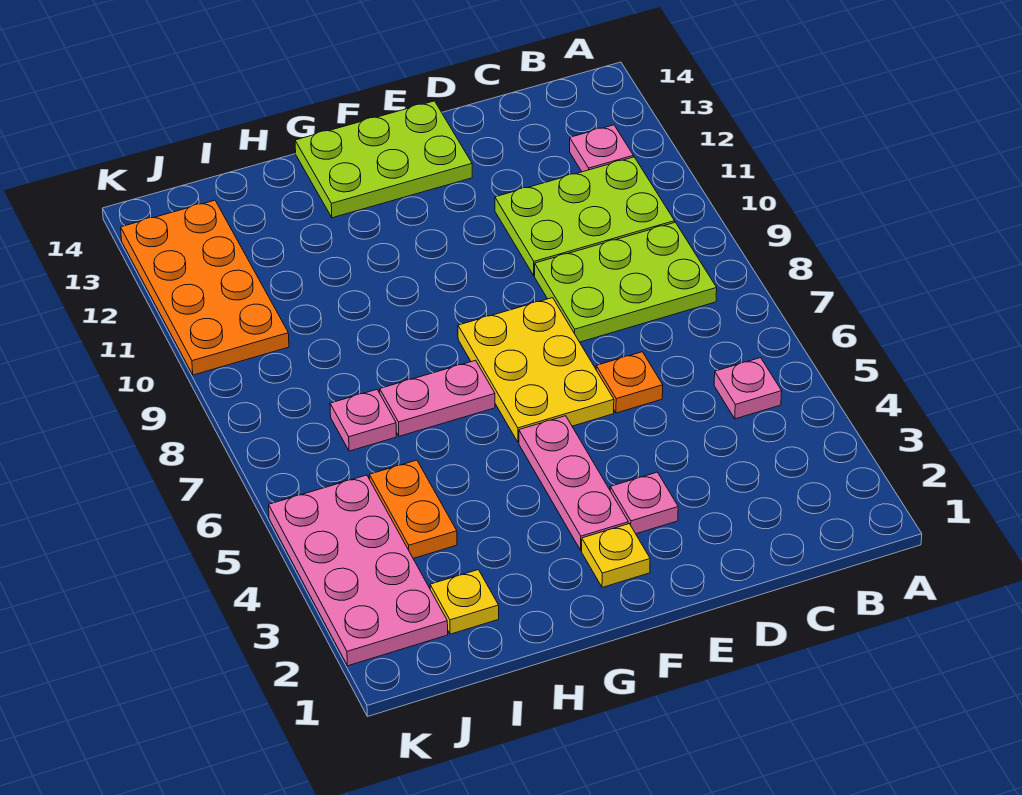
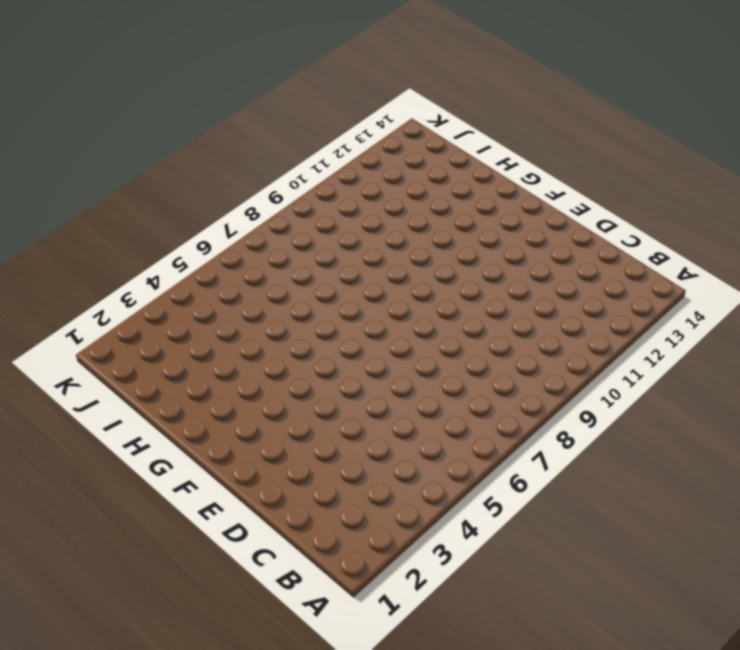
none -> pink 1x1 plate [714,358,782,419]
none -> lime 2x3 plate [535,222,717,342]
none -> lime 2x3 plate [495,157,675,276]

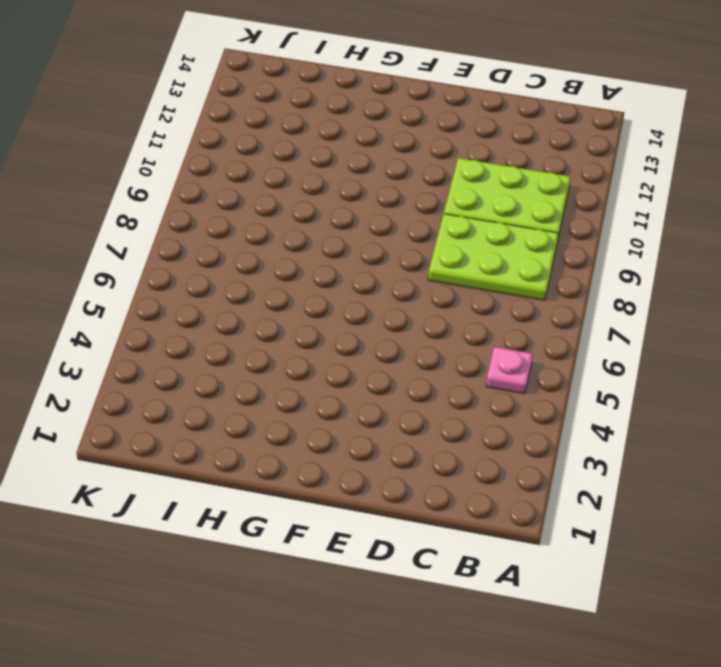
none -> pink 1x1 plate [570,125,633,172]
none -> orange 1x1 plate [596,352,663,413]
none -> pink 1x1 plate [610,472,678,534]

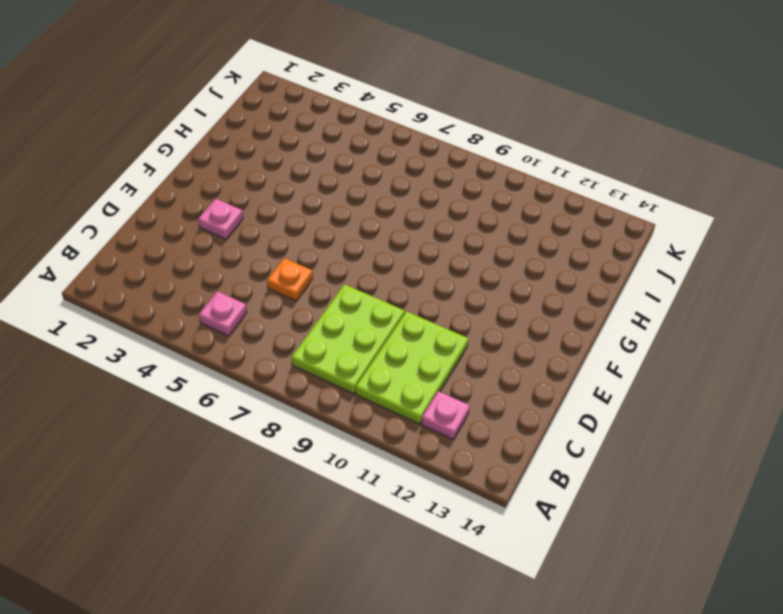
none -> yellow 2x3 plate [458,298,614,442]
none -> lime 2x3 plate [295,101,472,218]
none -> yellow 1x1 plate [582,524,650,588]

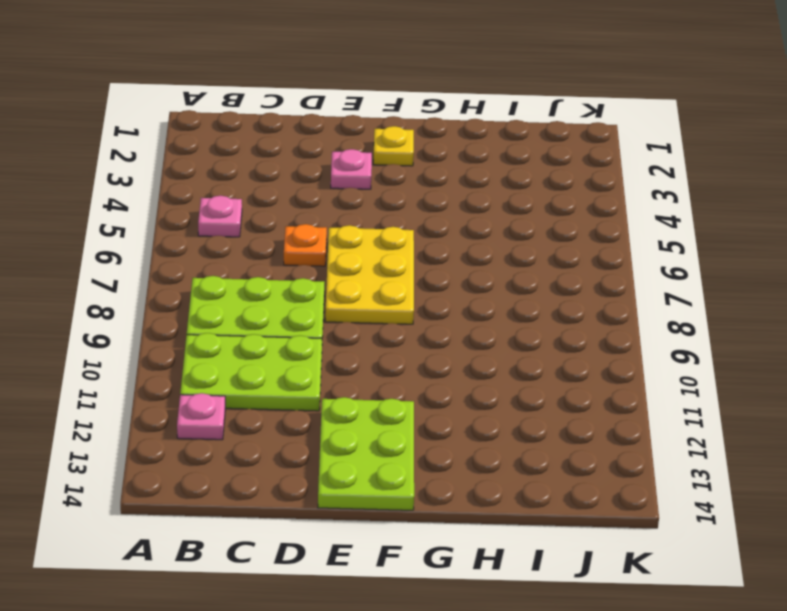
lime 2x3 plate [318,397,414,510] -> lime 2x3 plate turned to [295,101,472,218]
none -> pink 1x3 plate [519,416,628,550]
none -> pink 1x2 plate [380,360,495,436]
none -> yellow 1x1 plate [430,570,499,634]

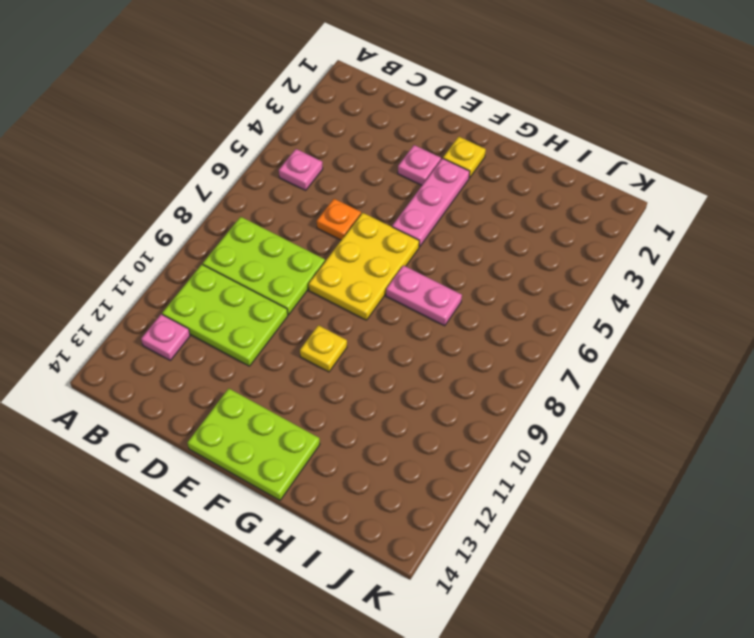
yellow 1x1 plate [300,325,347,372] -> yellow 1x1 plate moved to [430,570,499,634]
none -> orange 1x2 plate [369,460,457,558]
none -> pink 1x1 plate [330,390,396,451]
none -> pink 2x4 plate [269,475,448,666]

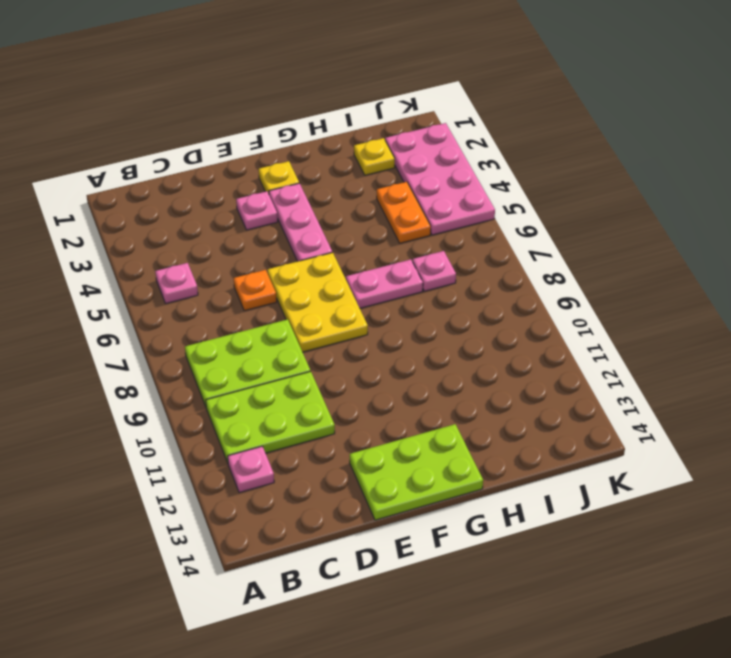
none -> orange 2x4 plate [121,200,289,375]

